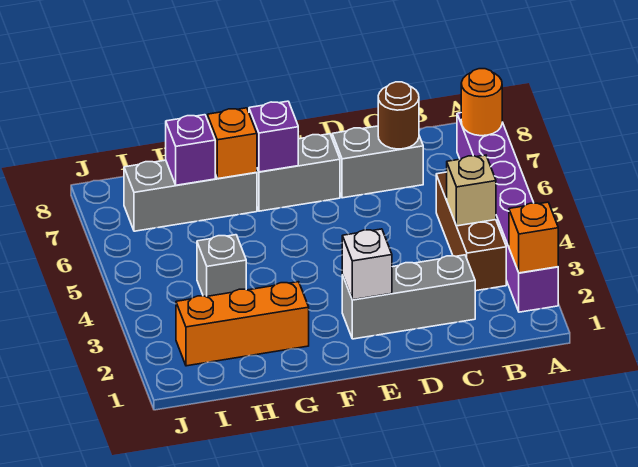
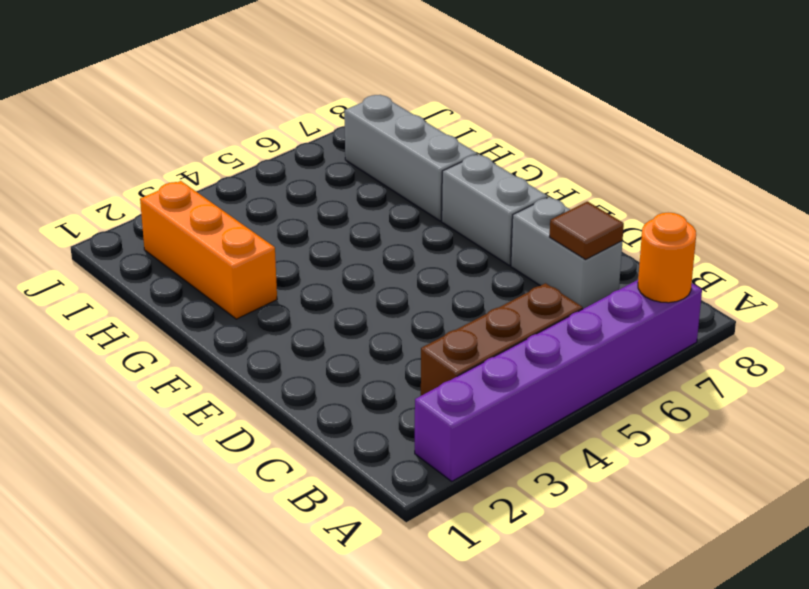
brown 1x1 tile [549,201,624,259] -> brown 1x1 round brick [378,82,419,149]
none -> grey 1x3 brick [342,255,475,339]
none -> grey 1x1 brick [197,235,246,297]
none -> orange 1x1 brick [509,202,558,273]

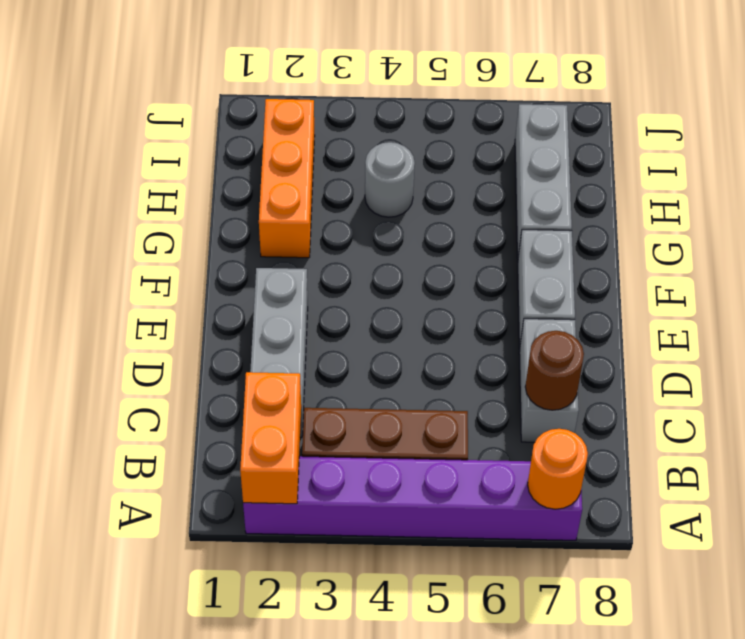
orange 1x2 brick [240,372,301,504] -> orange 1x1 brick [509,202,558,273]
grey 1x1 round brick [365,142,415,217] -> grey 1x1 brick [197,235,246,297]
none -> tan 1x1 brick [447,155,496,226]
none -> white 1x1 brick [342,229,392,300]
none -> purple 1x1 brick [249,101,298,172]

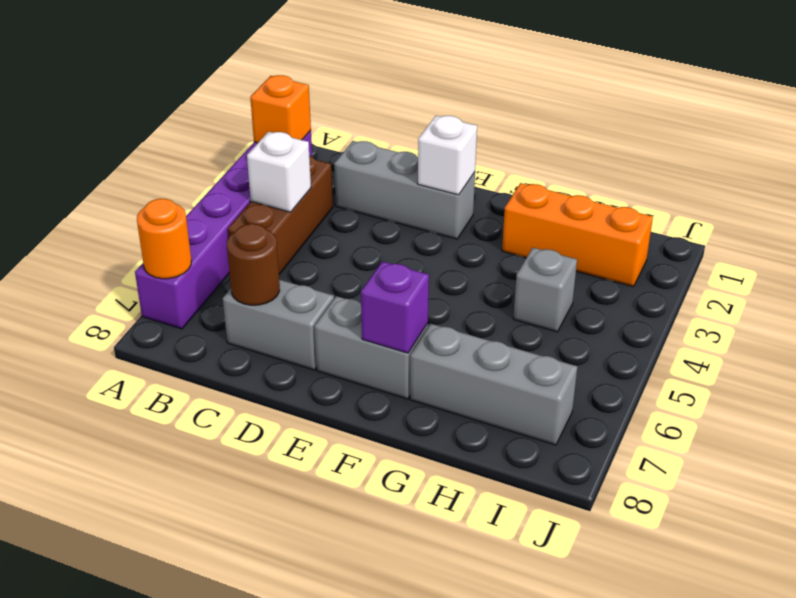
white 1x1 brick [247,132,311,212] -> tan 1x1 brick [447,155,496,226]
none -> orange 1x1 brick [207,108,257,179]
none -> purple 1x1 brick [166,115,215,185]

